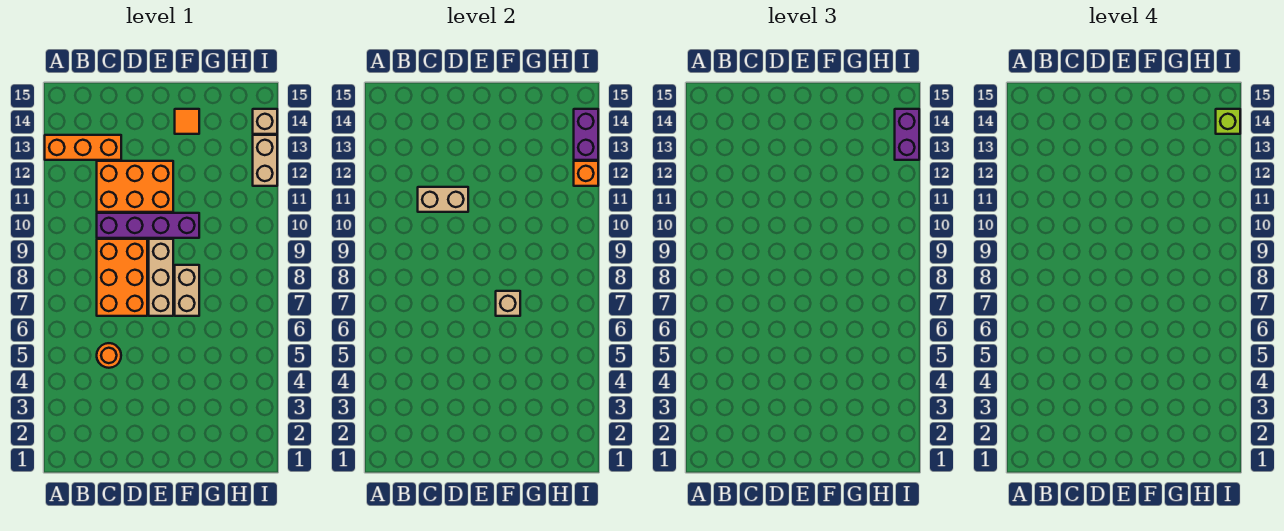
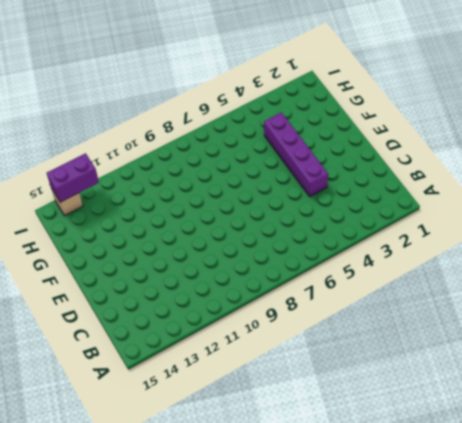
purple 1x4 brick [264,112,328,196] -> purple 1x4 brick moved to [97,213,199,238]
none -> orange 1x3 brick [45,135,121,160]
none -> orange 1x1 round brick [97,343,121,368]
none -> orange 2x3 brick [97,239,147,316]

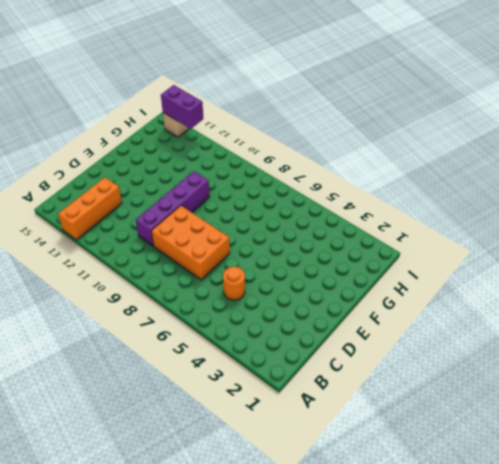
none -> orange 2x3 brick [97,161,173,212]
none -> tan 1x3 brick [149,239,173,316]
none -> tan 1x2 brick [175,265,199,316]

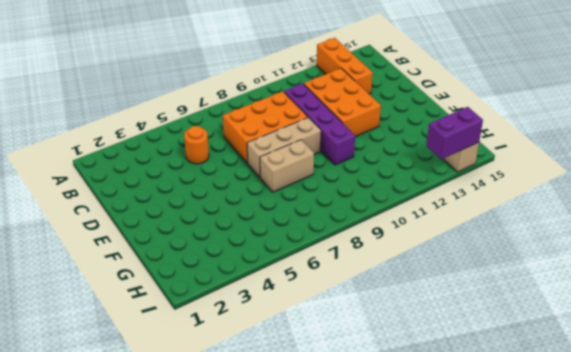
none -> orange 1x1 tile [175,109,199,134]
none -> tan 1x2 brick [253,135,277,186]
none -> tan 1x2 brick [418,187,468,212]

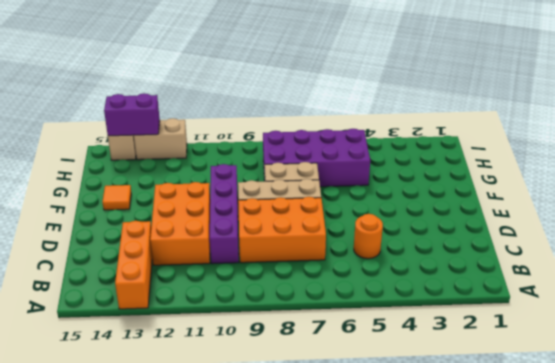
purple 2x4 brick [263,129,370,187] -> none
none -> tan 1x2 brick [418,187,468,212]
none -> tan 1x1 brick [496,291,520,316]
none -> orange 1x1 brick [574,161,598,186]

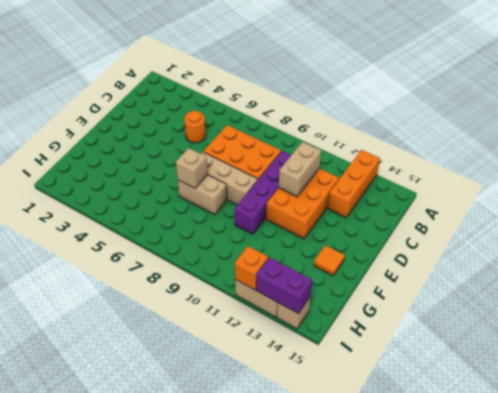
none -> purple 1x2 brick [895,109,919,160]
none -> lime 1x1 brick [1216,109,1240,134]

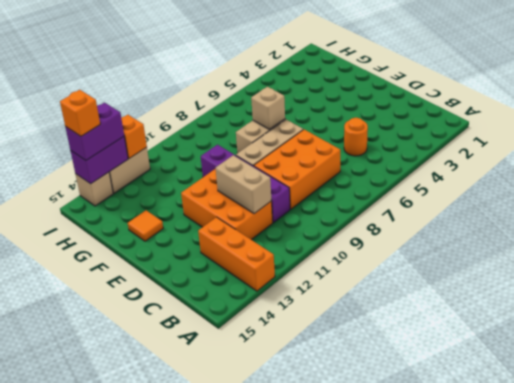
orange 1x1 brick [60,90,100,136] -> lime 1x1 brick [1216,109,1240,134]

